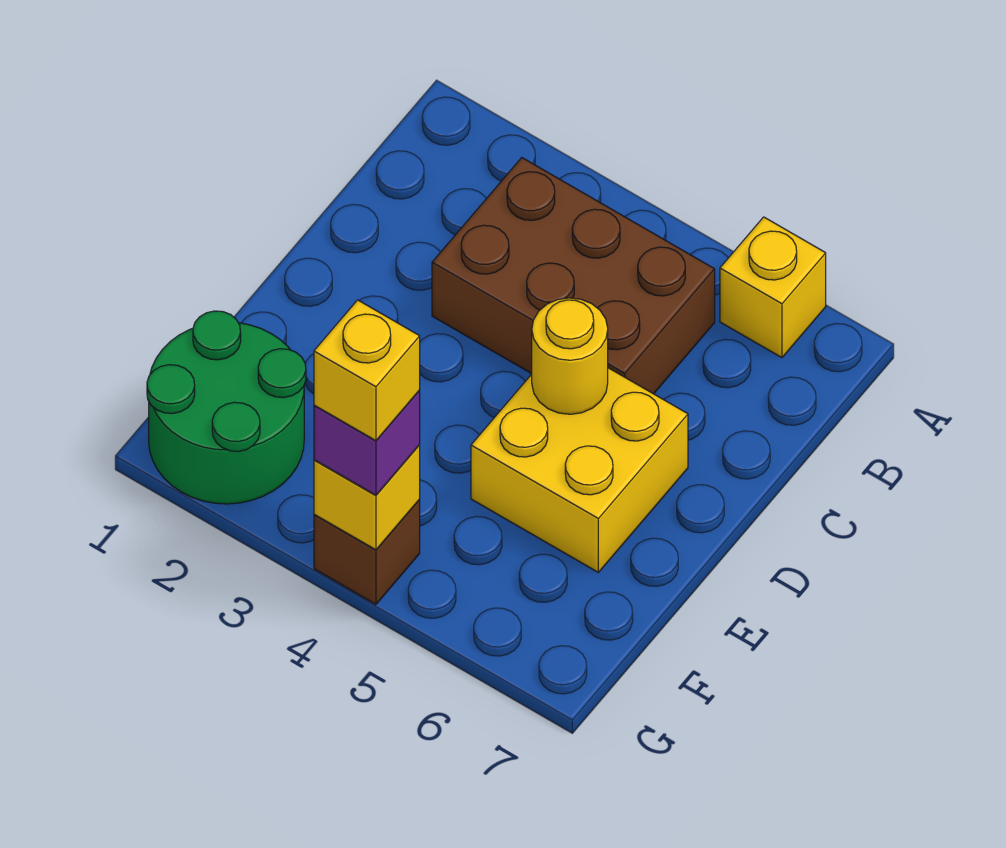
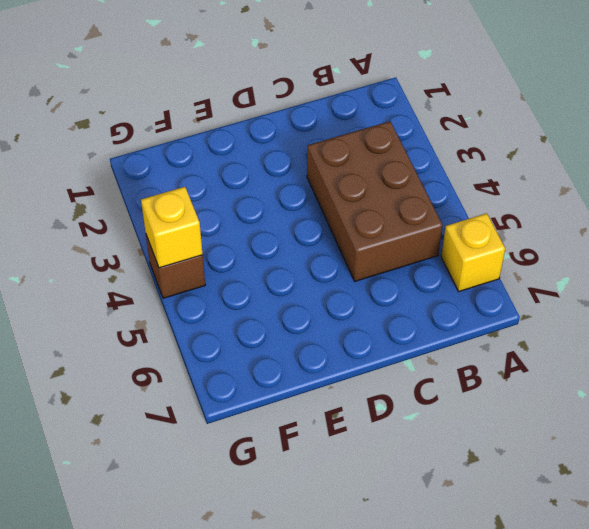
none -> yellow 2x2 brick [471,368,688,572]
none -> green 2x2 round brick [147,311,306,504]

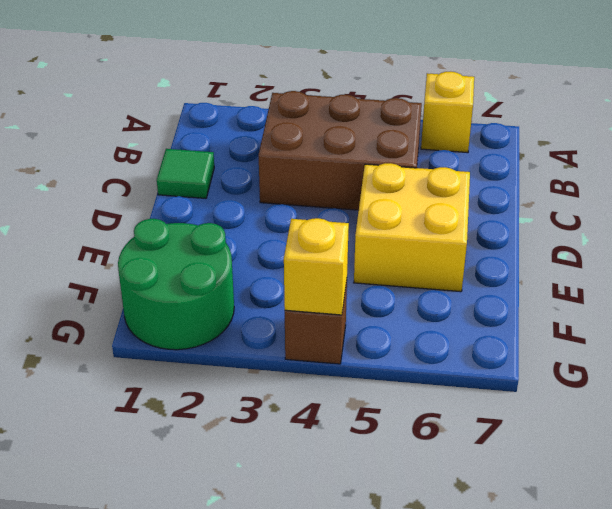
green 1x1 tile [157,149,214,198] -> none
none -> yellow 1x1 round brick [532,298,608,414]
none -> purple 1x1 brick [314,391,420,495]

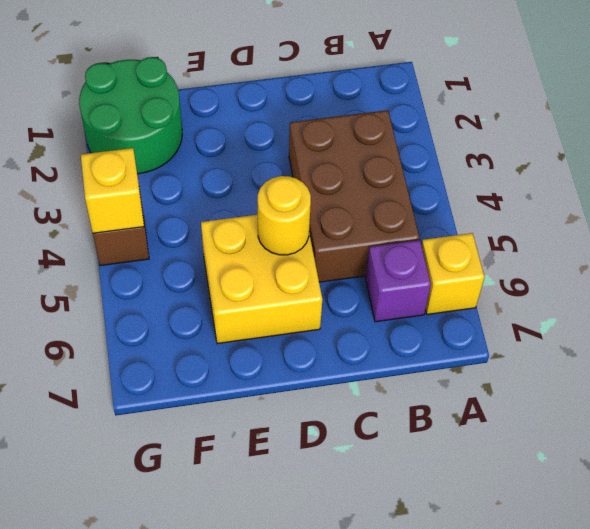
purple 1x1 brick [365,240,431,322] -> purple 1x1 brick moved to [314,391,420,495]
none -> yellow 1x1 brick [314,300,420,441]

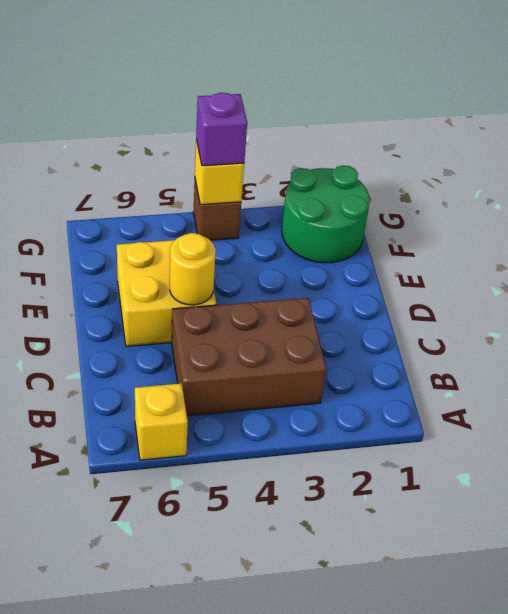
none -> yellow 1x1 brick [314,300,420,441]

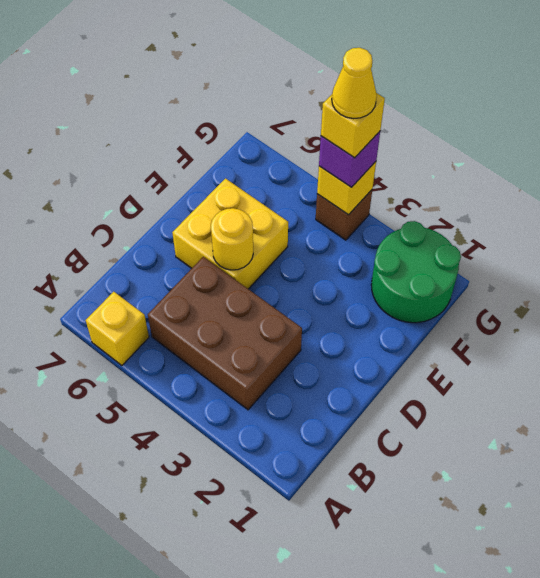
yellow 1x1 cone [332,48,377,118] -> none

